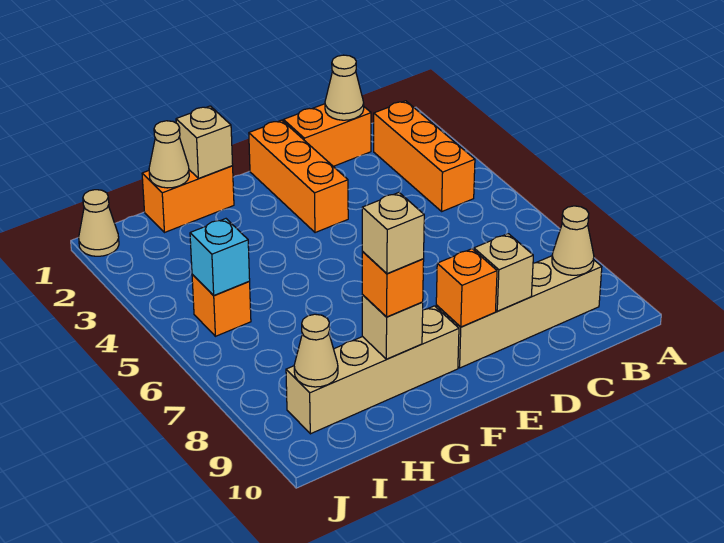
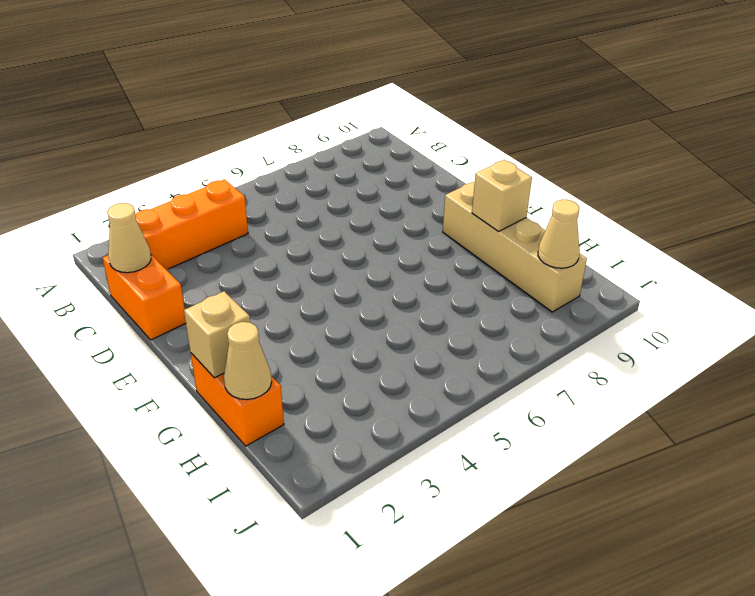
none -> tan 1x4 brick [436,256,602,368]
none -> orange 1x3 brick [249,120,348,233]
none -> orange 1x1 brick [192,275,251,336]

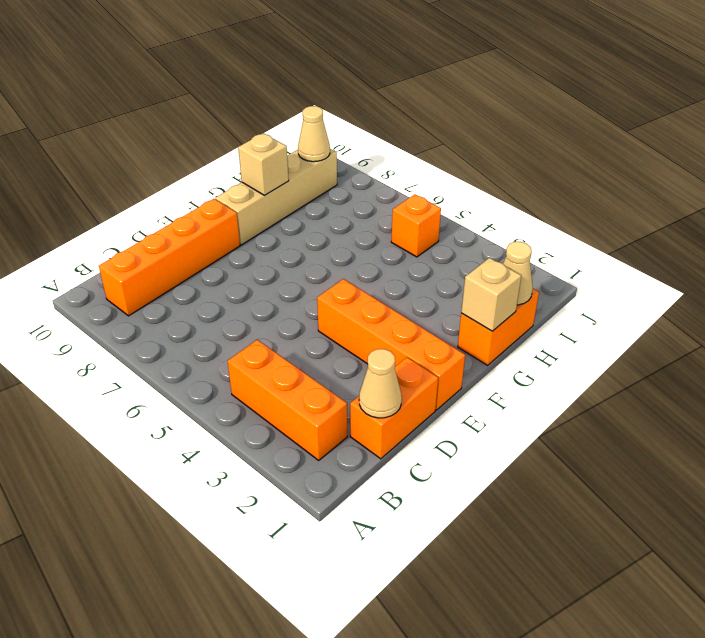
orange 1x4 brick [99,199,240,316] -> tan 1x4 brick [436,256,602,368]
orange 1x4 brick [317,279,465,410] -> orange 1x3 brick [249,120,348,233]
none -> tan 1x1 cone [79,190,119,256]
none -> tan 1x1 cone [552,206,594,275]
none -> tan 1x1 brick [474,234,533,311]

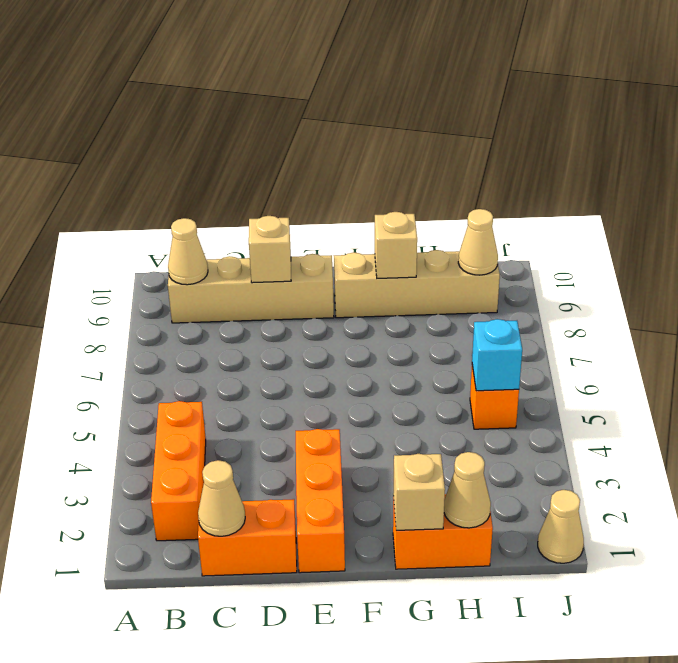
none -> orange 1x1 brick [436,249,497,327]
none -> orange 1x1 brick [362,251,424,317]
none -> tan 1x1 brick [362,193,424,274]

